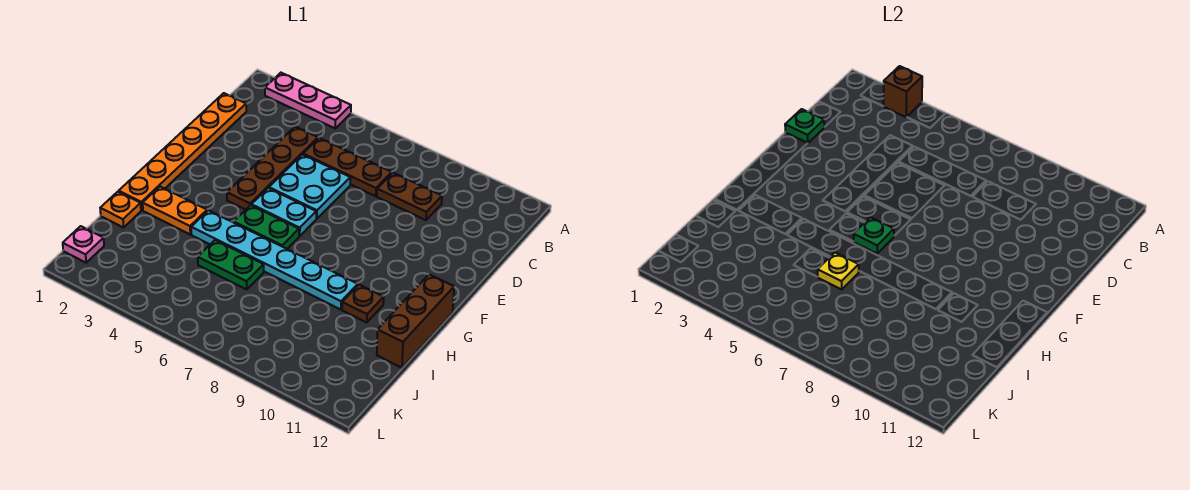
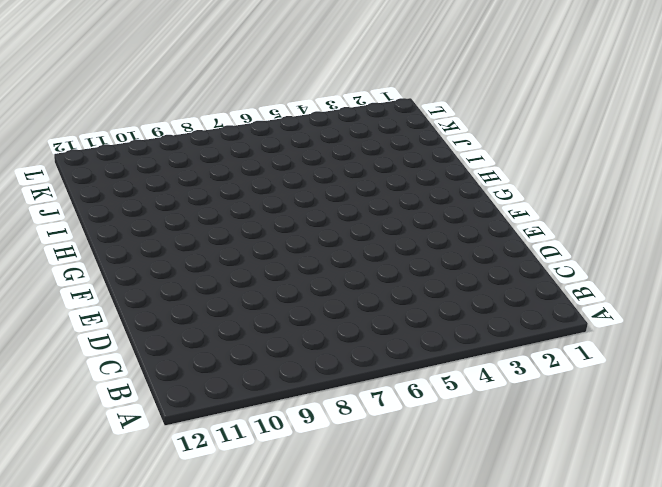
none -> pink 1x3 plate [265,73,351,128]
none -> orange 1x6 plate [119,93,246,210]
none -> brown 1x4 plate [227,127,318,210]

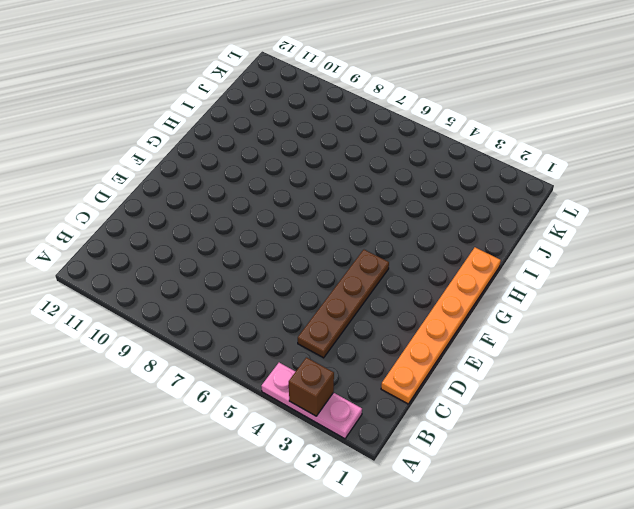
none -> brown 1x3 plate [303,138,392,196]
none -> brown 1x2 plate [377,173,442,220]
none -> cyan 2x2 plate [269,155,350,219]

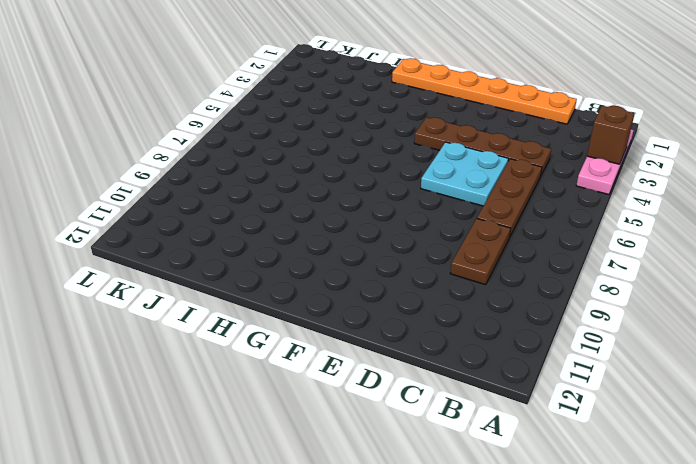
none -> cyan 1x2 plate [251,188,316,236]
none -> green 1x2 plate [234,205,299,249]
none -> brown 1x3 brick [377,274,454,368]

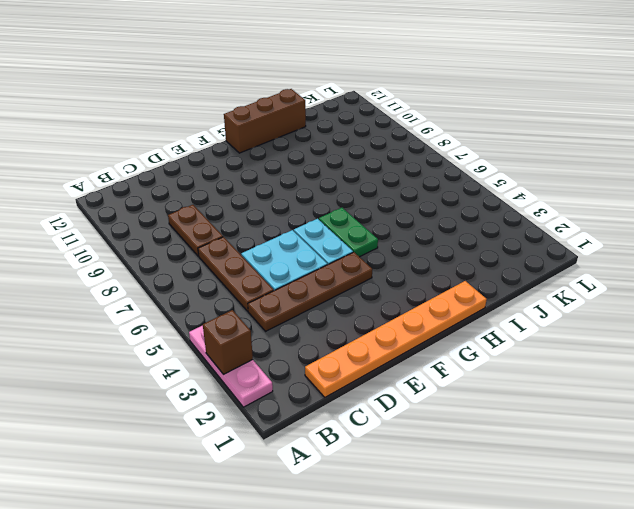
none -> orange 1x2 plate [143,187,207,234]
none -> cyan 1x6 plate [191,210,358,310]
none -> brown 1x1 plate [342,285,384,323]

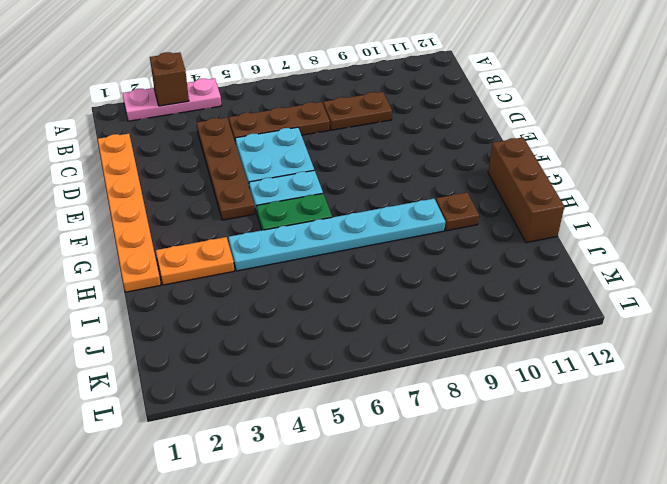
none -> orange 1x1 plate [100,192,141,228]
none -> green 1x2 plate [198,240,264,289]
none -> pink 1x1 plate [63,226,104,263]

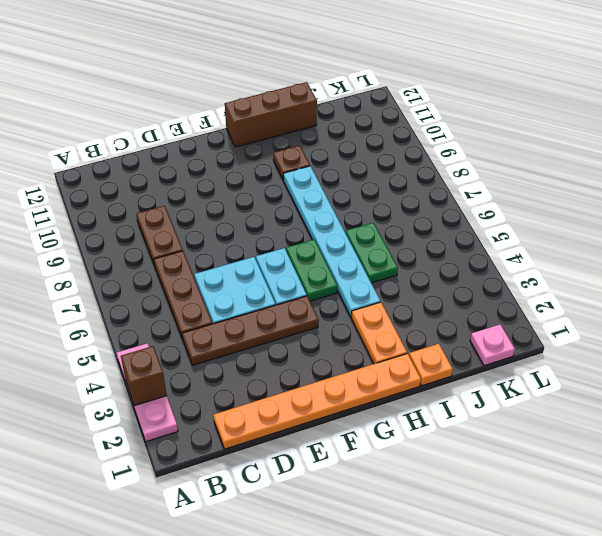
none -> green 1x1 plate [785,109,824,143]
none -> green 1x1 plate [853,217,894,253]
none -> yellow 1x1 plate [818,253,859,289]

